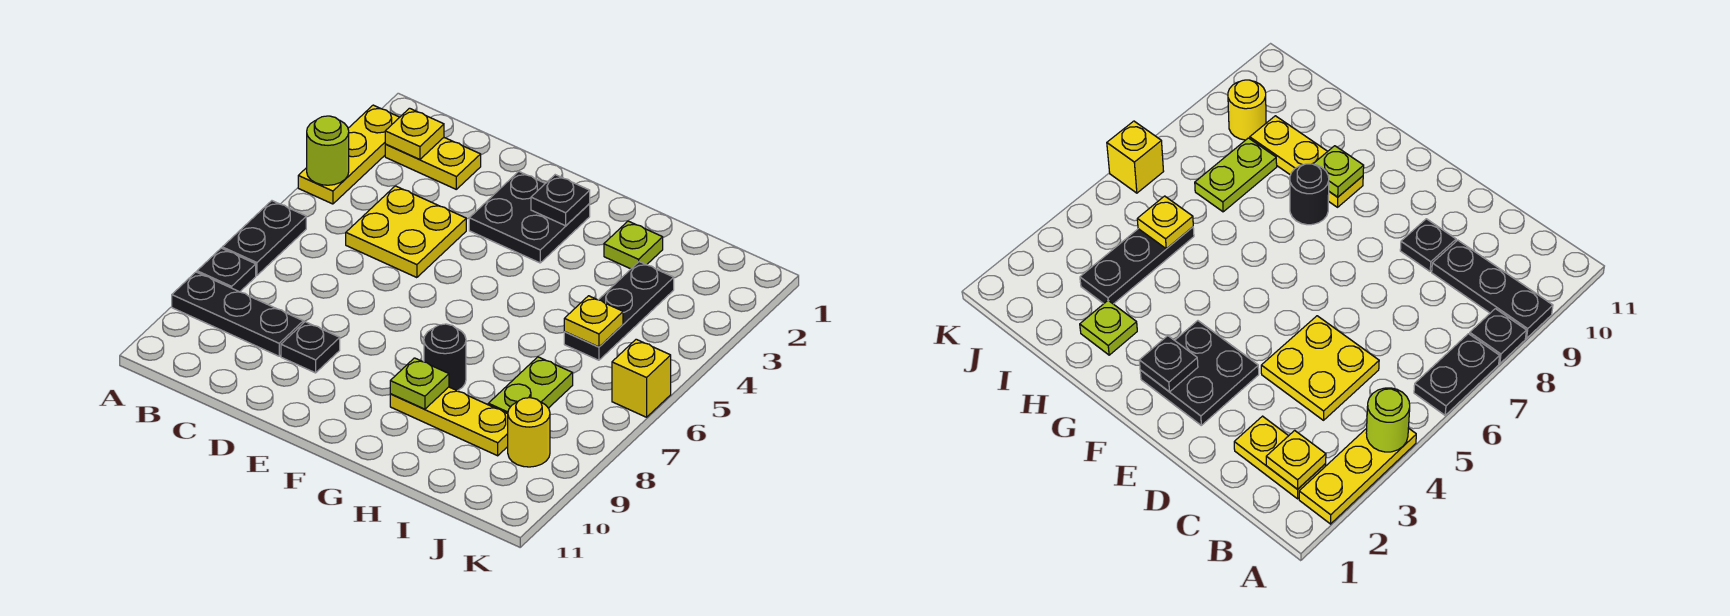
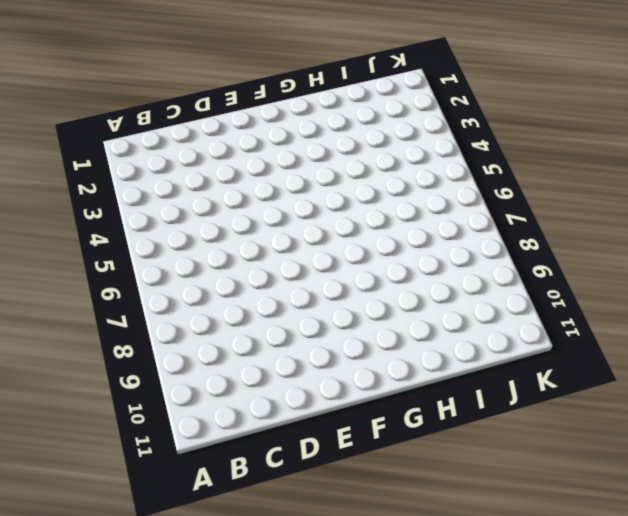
none -> yellow 1x3 plate [298,105,400,204]
none -> black 1x2 plate [222,201,306,275]
none -> black 1x1 plate [197,248,256,292]

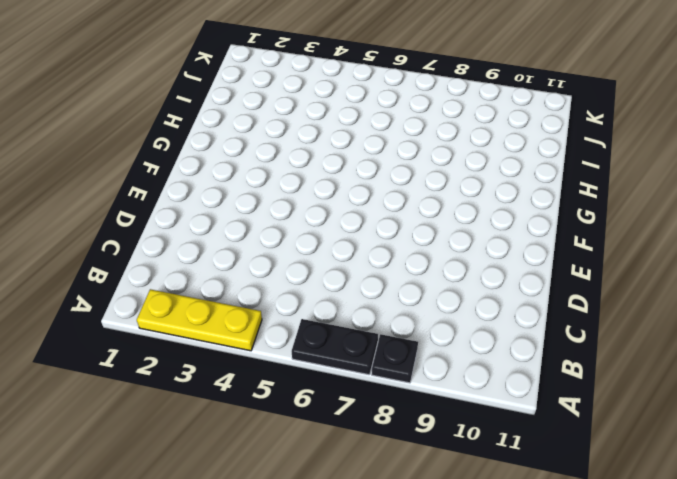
none -> black 1x3 plate [172,272,303,356]
none -> yellow 1x2 plate [385,138,481,189]
none -> yellow 2x2 plate [346,186,466,278]

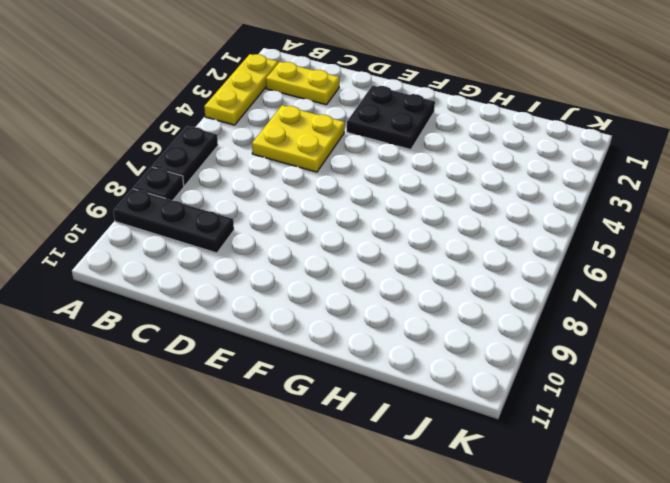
none -> black 1x1 plate [281,322,340,373]
none -> black 1x1 round brick [424,324,466,391]
none -> yellow 1x3 plate [390,387,508,456]

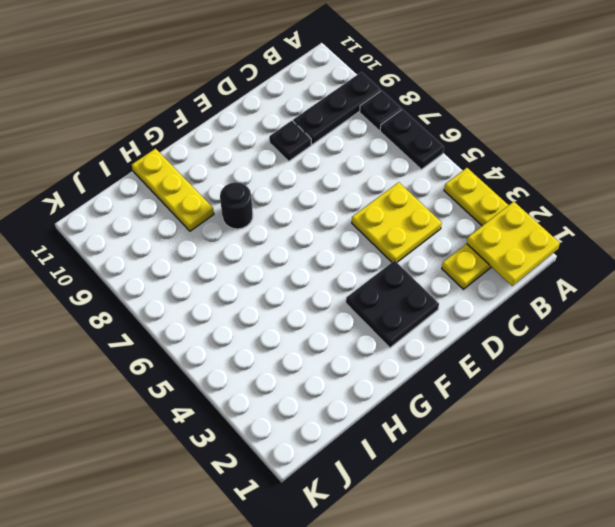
yellow 2x2 plate [467,202,560,286] -> yellow 1x1 plate [385,108,444,160]
yellow 1x3 plate [132,149,214,231] -> yellow 1x3 plate turned to [390,387,508,456]
none -> lime 1x1 plate [604,221,663,269]
none -> black 1x3 plate [564,262,674,360]
none -> lime 1x2 plate [488,357,573,414]

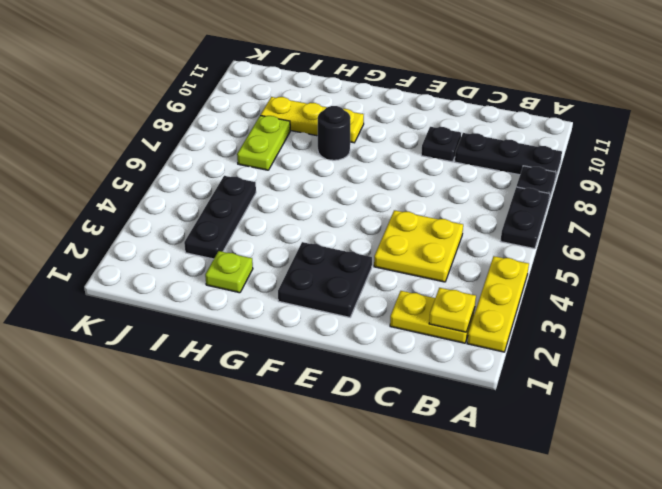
none -> yellow 1x1 round brick [508,398,550,467]
none -> yellow 1x1 brick [612,339,671,417]
none -> lime 1x1 round brick [307,116,349,185]

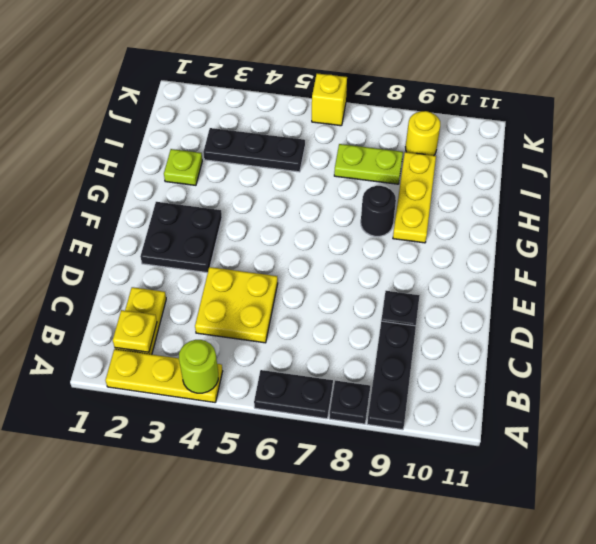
none -> black 1x1 plate [531,175,590,226]
none -> lime 1x1 plate [390,358,449,409]
none -> yellow 1x1 plate [564,296,623,347]

